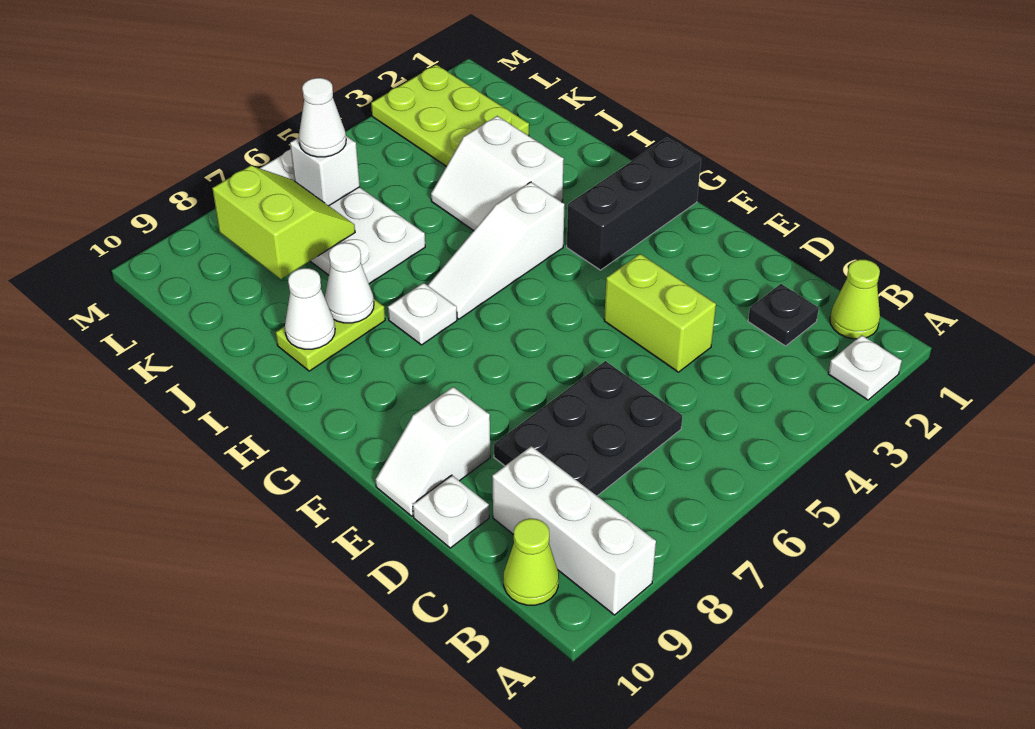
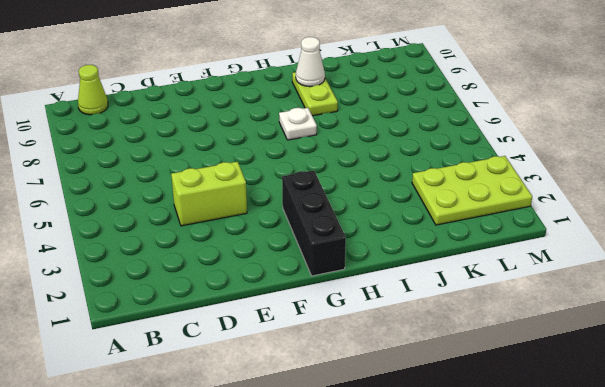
none -> white 1x1 plate [828,335,902,400]
none -> white 1x3 brick [492,446,656,615]
none -> lime 1x1 cone [830,259,880,339]

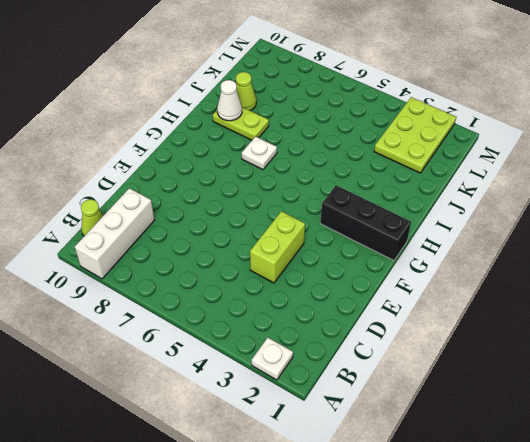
lime 1x1 cone [236,72,256,111] -> lime 1x1 cone moved to [830,259,880,339]
none -> black 1x1 plate [748,284,819,346]
none -> black 2x3 plate [494,361,682,496]
none -> white 1x1 plate [413,475,489,548]

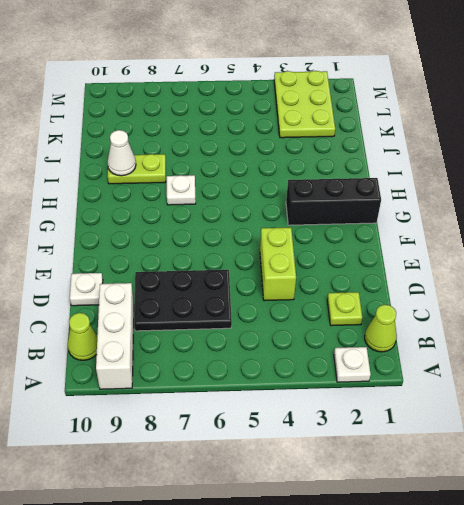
lime 1x1 plate [327,292,362,326] -> black 1x1 plate [748,284,819,346]
none -> white 1x2 slope [376,387,490,516]
none -> white 1x3 slope [428,182,565,319]
none -> white 2x2 slope [431,116,564,231]

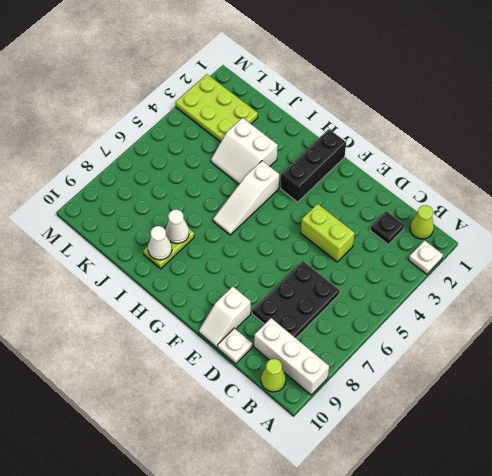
none -> white 1x1 plate [388,283,457,345]
none -> white 2x4 plate [260,149,425,284]
none -> lime 2x2 slope [212,166,355,279]

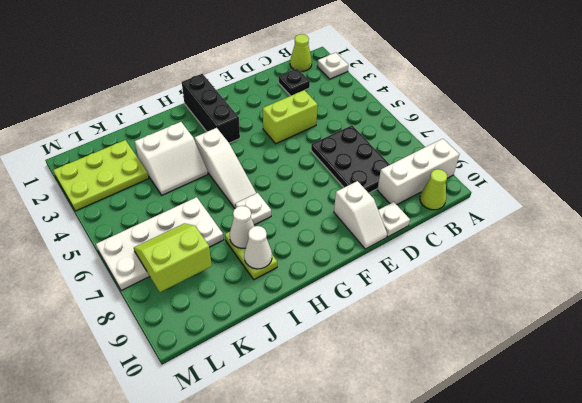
none -> white 1x1 brick [290,136,360,206]
none -> white 1x1 cone [299,78,346,157]

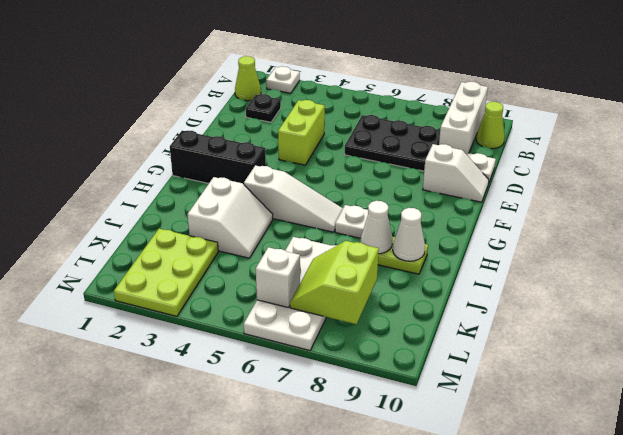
none -> white 1x1 cone [299,78,346,157]

